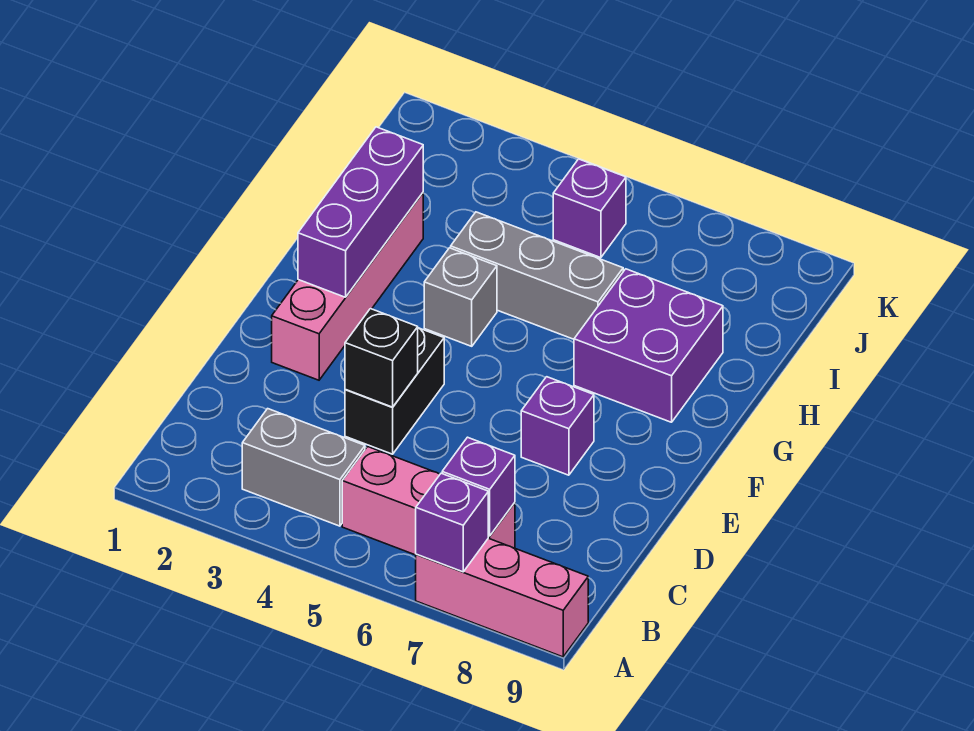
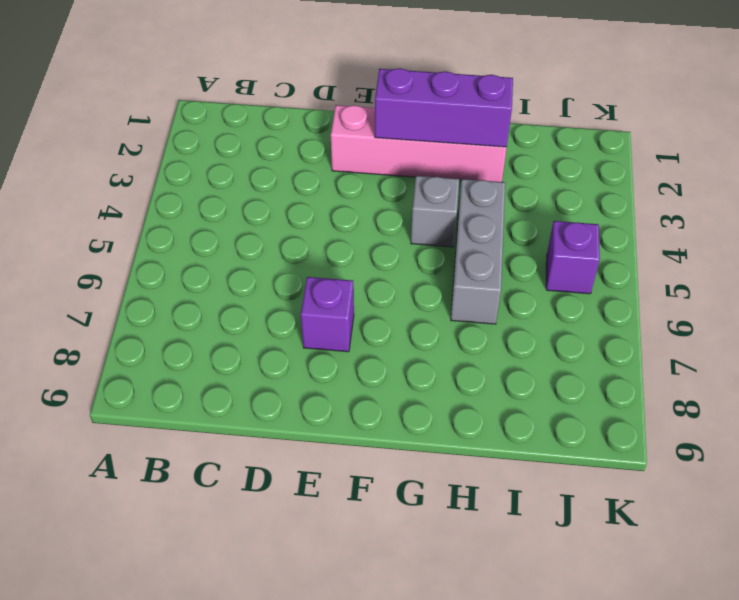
none -> pink 1x3 brick [416,538,588,657]
none -> grey 1x2 brick [242,409,365,526]
none -> pink 1x3 brick [342,447,515,555]

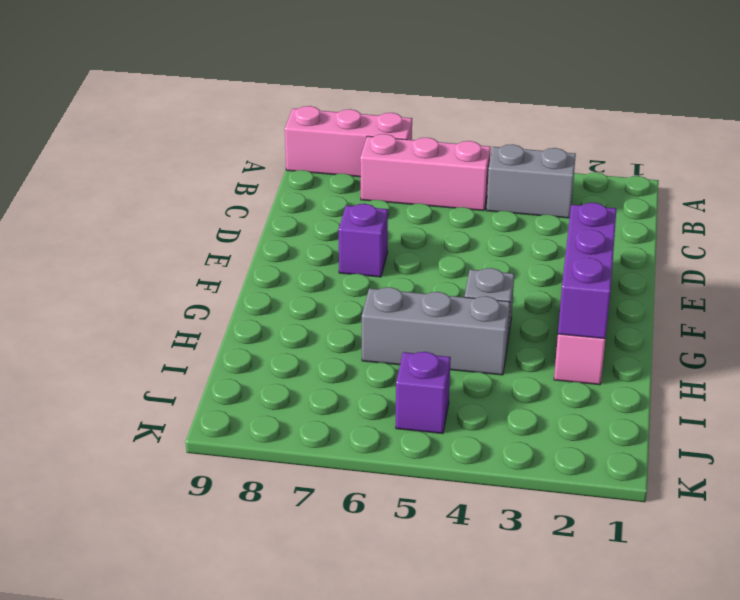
none -> black 1x2 brick [345,328,444,454]
none -> purple 2x2 brick [574,269,723,422]
none -> purple 1x1 brick [416,473,488,572]

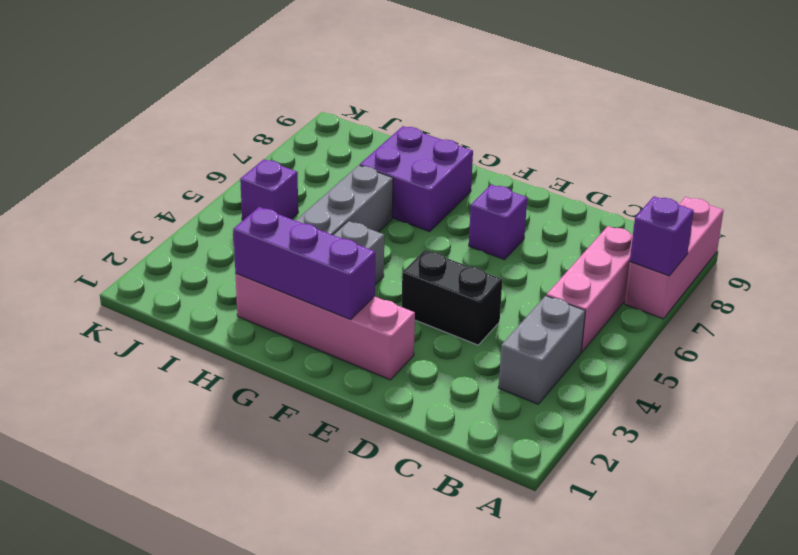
none -> purple 1x1 brick [442,437,515,536]
none -> black 1x1 brick [345,309,418,407]

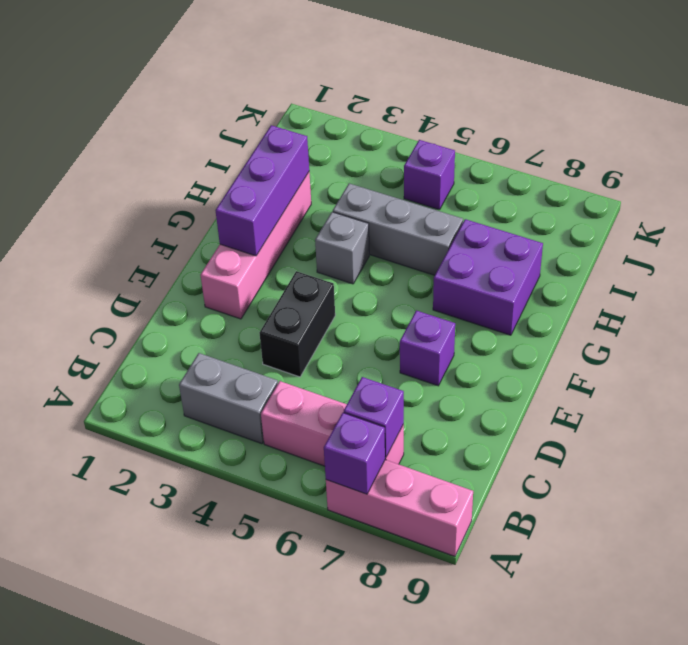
none -> black 1x1 brick [345,309,418,407]

